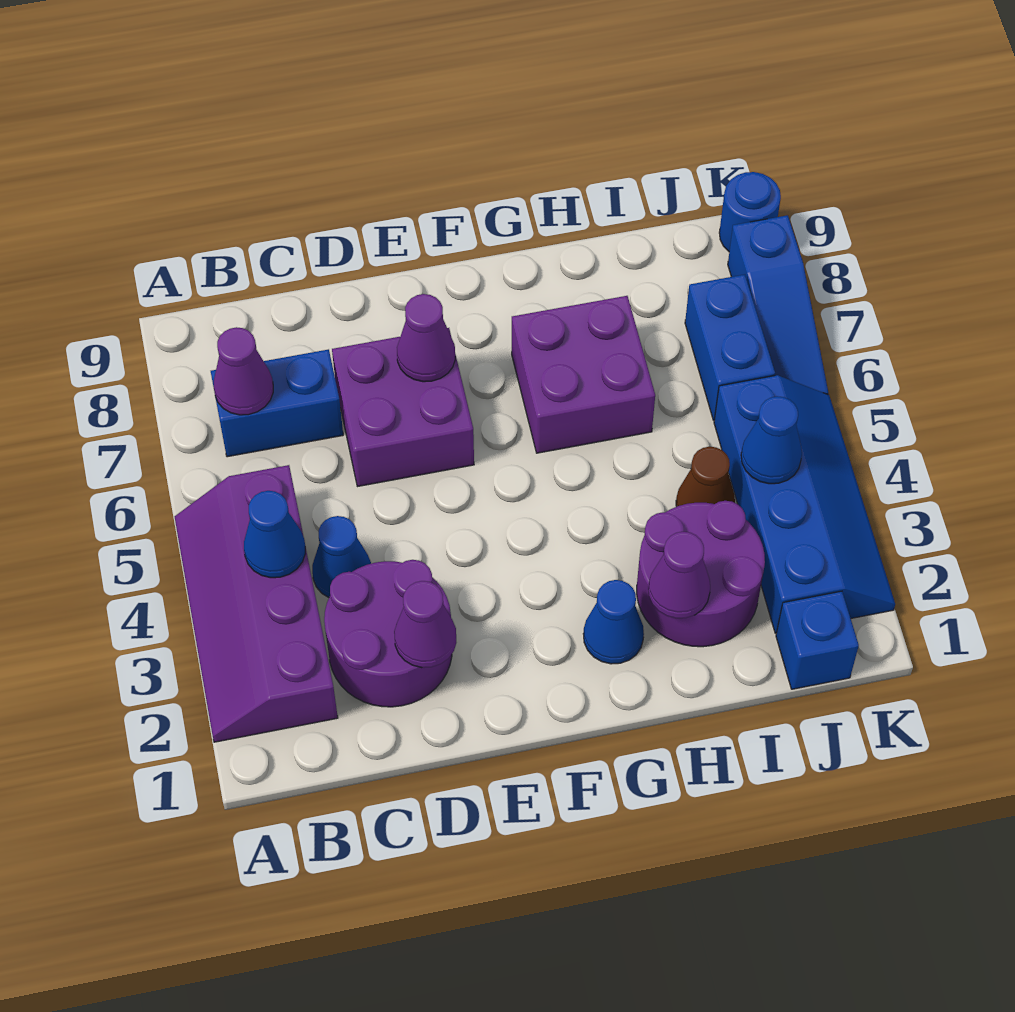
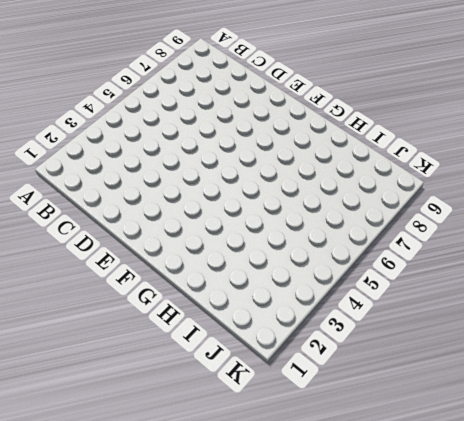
none -> purple 2x4 slope [175,465,338,742]
none -> blue 1x2 brick [211,349,343,457]
none -> purple 2x2 round brick [324,560,452,707]

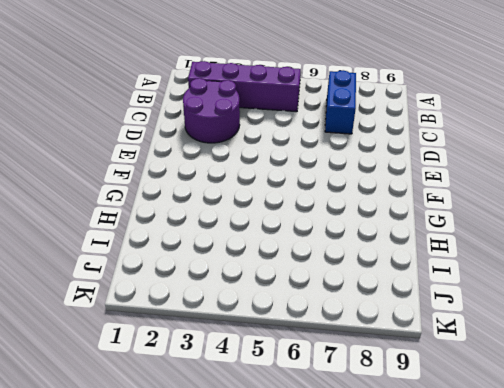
none -> blue 1x1 cone [312,516,371,597]
none -> purple 2x2 brick [332,328,474,487]
none -> blue 1x1 cone [583,580,644,664]

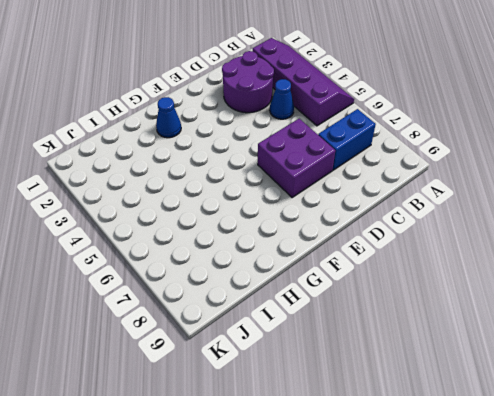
none -> purple 2x2 brick [512,296,655,453]
none -> purple 2x2 round brick [637,501,765,647]
none -> brown 1x1 cone [676,447,735,507]

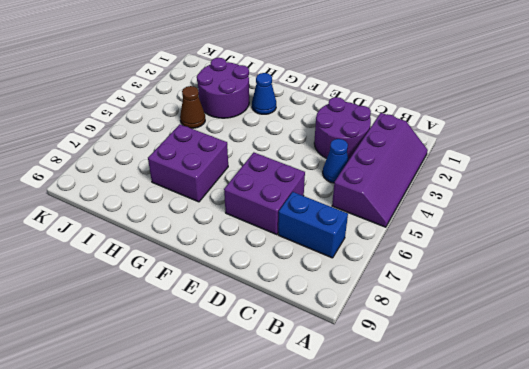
none -> blue 1x1 brick [776,591,859,689]
none -> blue 2x4 slope [714,375,895,633]
none -> blue 1x2 brick [685,275,775,420]

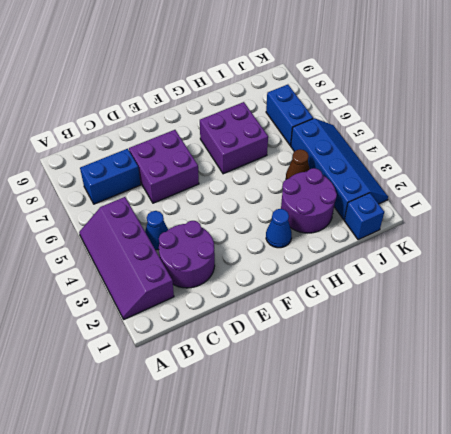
none -> blue 1x3 slope [728,215,828,394]
none -> blue 1x1 round brick [719,172,781,251]
none -> blue 1x1 cone [244,491,305,578]

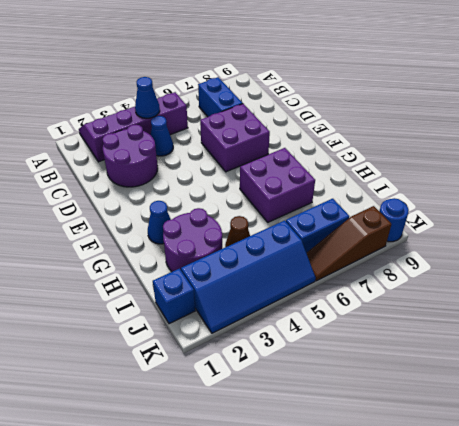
brown 1x3 slope [307,206,391,281] -> blue 1x3 slope [728,215,828,394]
none -> purple 1x1 cone [214,327,273,415]
none -> purple 1x1 cone [394,581,456,668]
none -> purple 1x1 cone [397,294,455,382]

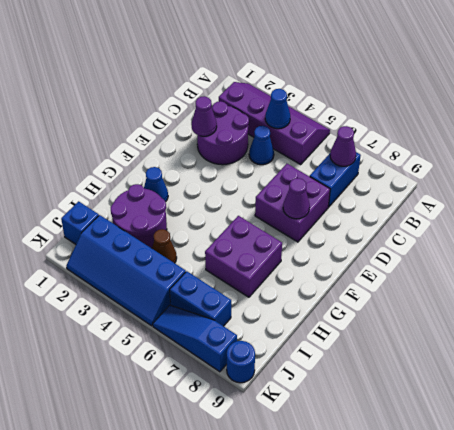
none -> purple 1x1 cone [648,532,710,618]
none -> blue 1x1 cone [741,396,802,484]

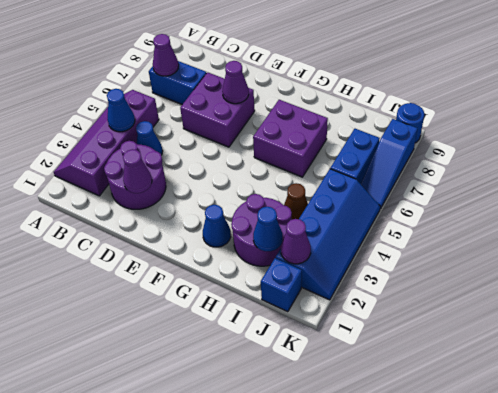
blue 1x1 cone [253,207,283,251] -> blue 1x1 cone moved to [741,396,802,484]
purple 1x1 cone [281,219,311,264] -> purple 1x1 cone moved to [648,532,710,618]

